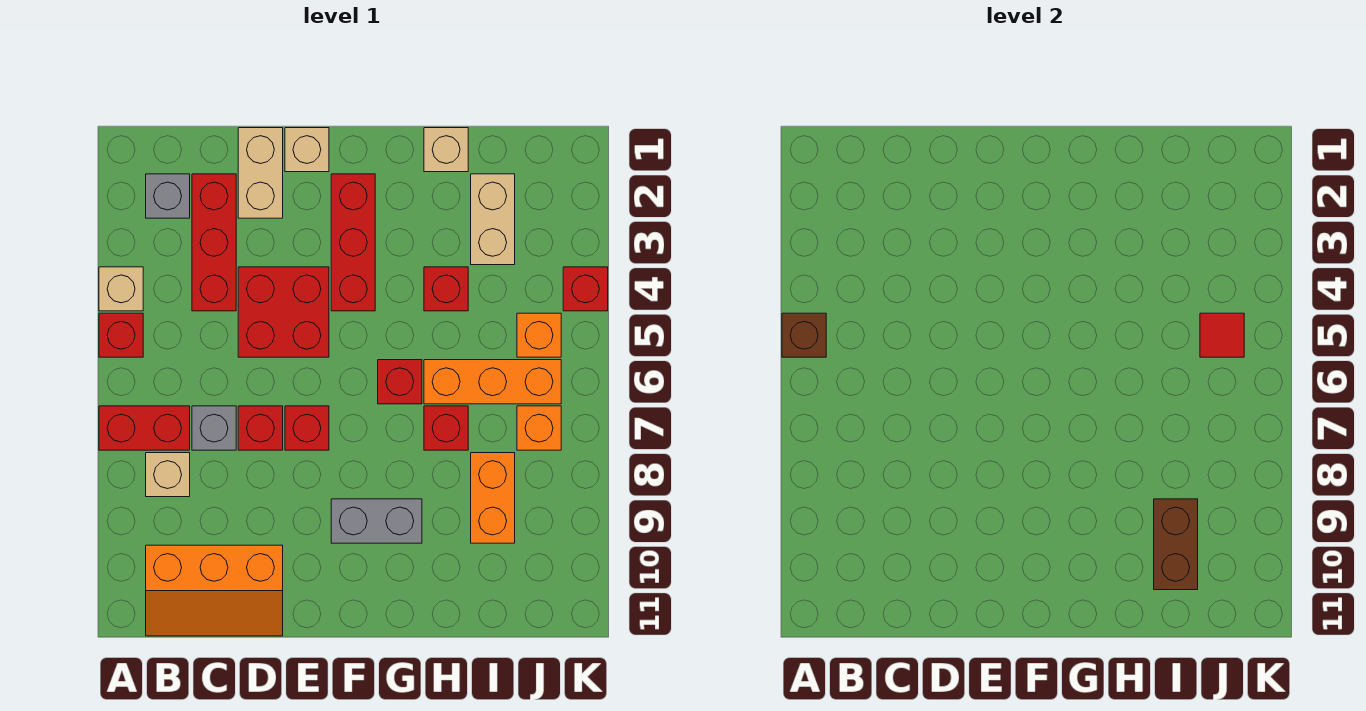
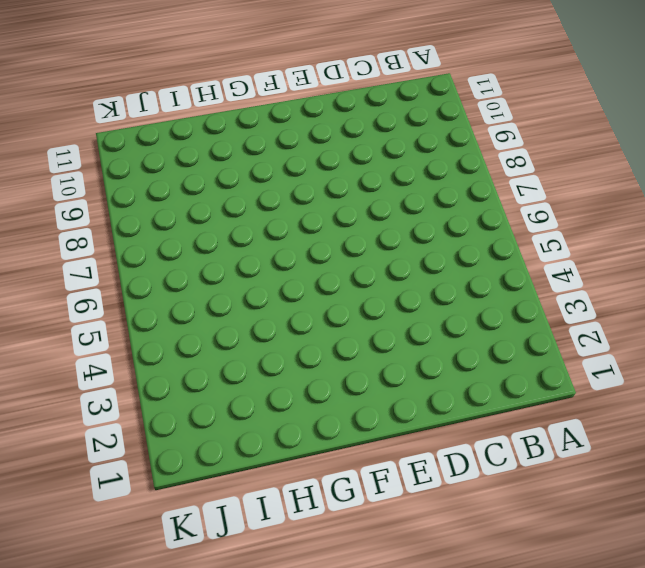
none -> tan 1x1 brick [99,267,143,311]
none -> red 1x1 brick [99,313,143,357]
none -> red 1x2 brick [99,406,190,450]

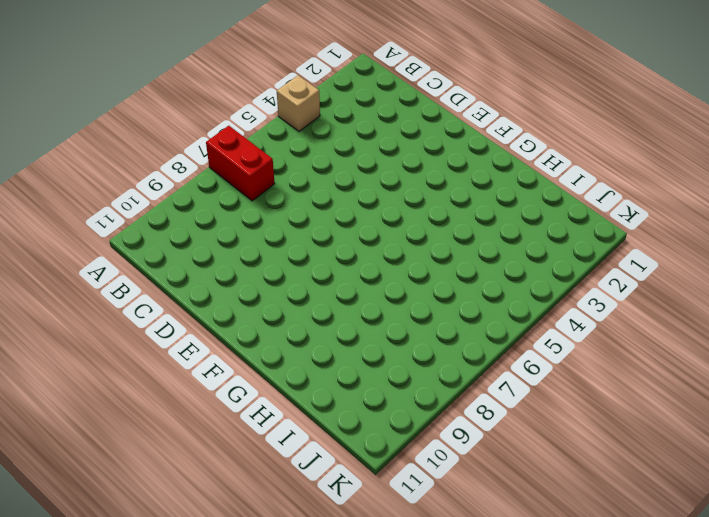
none -> red 1x1 brick [99,313,143,357]
none -> grey 1x1 brick [146,174,190,218]
none -> tan 1x1 brick [146,453,190,497]

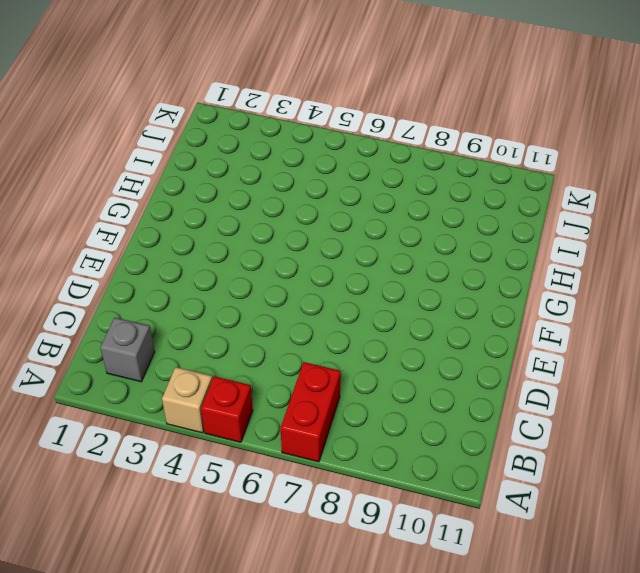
none -> tan 1x1 brick [146,453,190,497]
none -> orange 2x3 slope [146,545,283,636]
none -> red 1x3 brick [192,174,236,311]

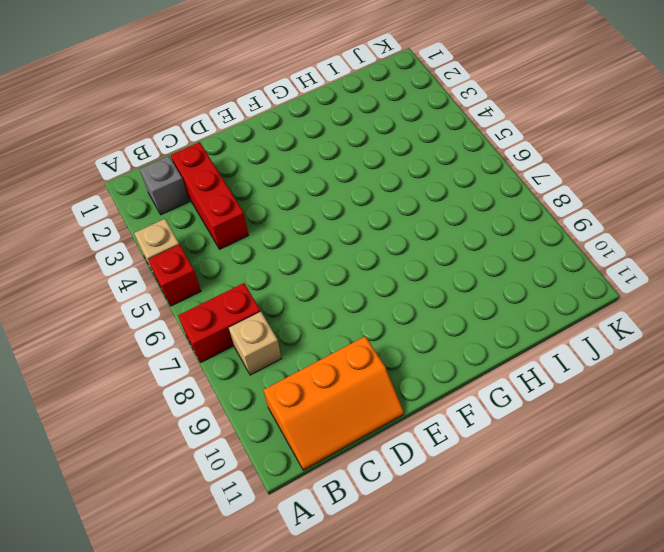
none -> grey 1x1 brick [192,406,236,450]
none -> tan 1x2 brick [238,128,283,218]
none -> red 2x2 brick [238,267,329,357]

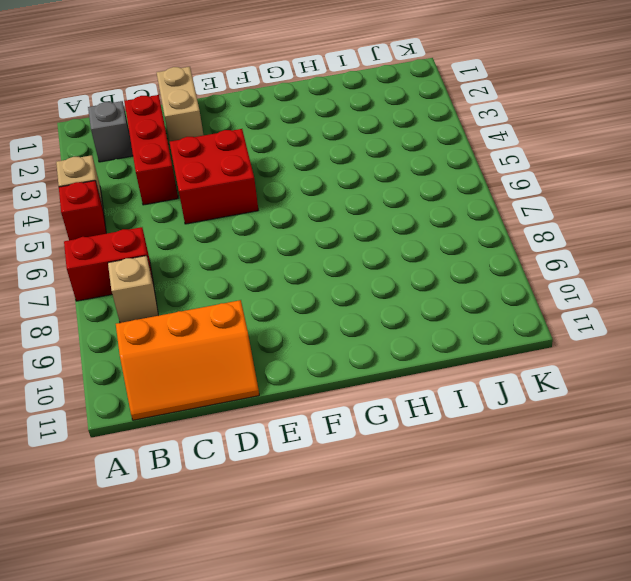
none -> grey 1x1 brick [192,406,236,450]
none -> red 1x1 brick [238,406,283,450]
none -> tan 1x1 brick [285,128,329,172]

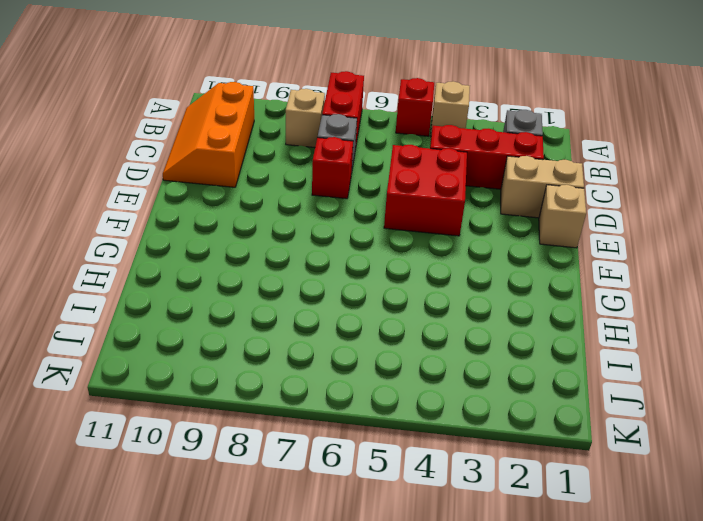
none -> red 1x1 brick [285,406,329,450]
none -> red 1x3 brick [331,174,375,311]
none -> grey 1x2 brick [331,499,422,543]

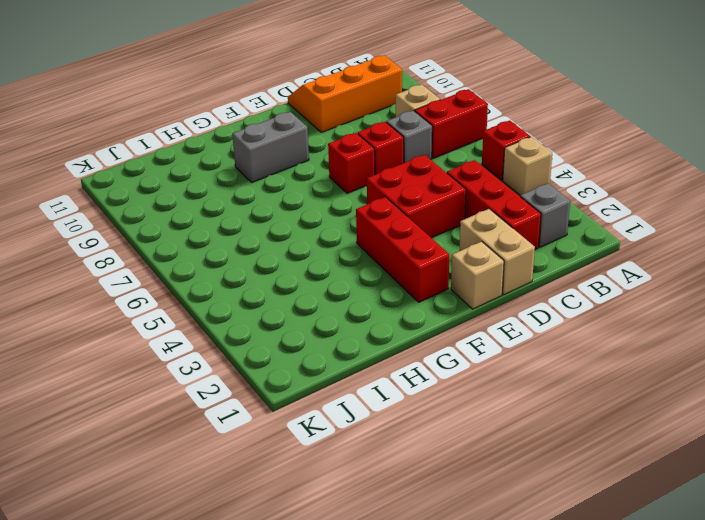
none -> red 1x1 brick [378,360,422,404]
none -> tan 1x1 brick [424,128,468,172]
none -> red 1x1 brick [424,267,468,311]

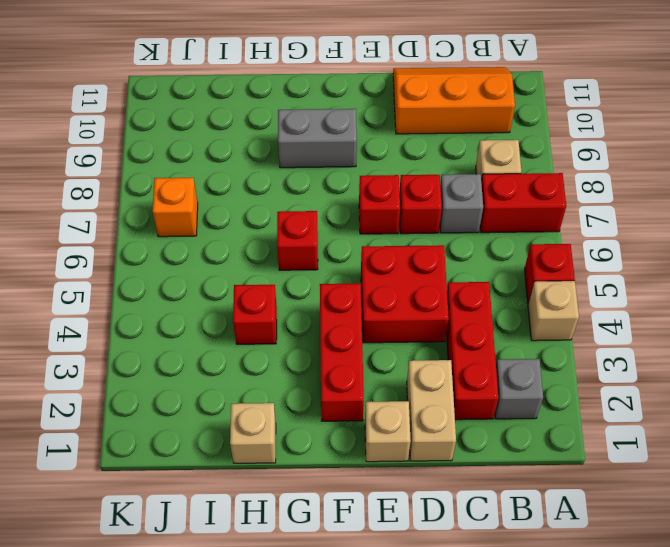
none -> orange 1x3 brick [424,360,561,404]
none -> red 1x1 brick [424,406,468,450]
none -> tan 1x2 brick [471,174,515,265]

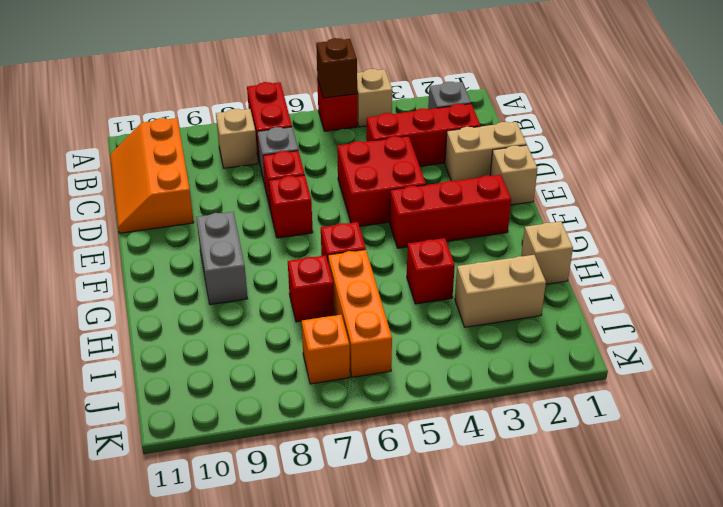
none -> orange 1x2 brick [471,453,515,543]
none -> orange 1x1 brick [517,313,561,357]
none -> red 1x1 brick [563,267,608,311]

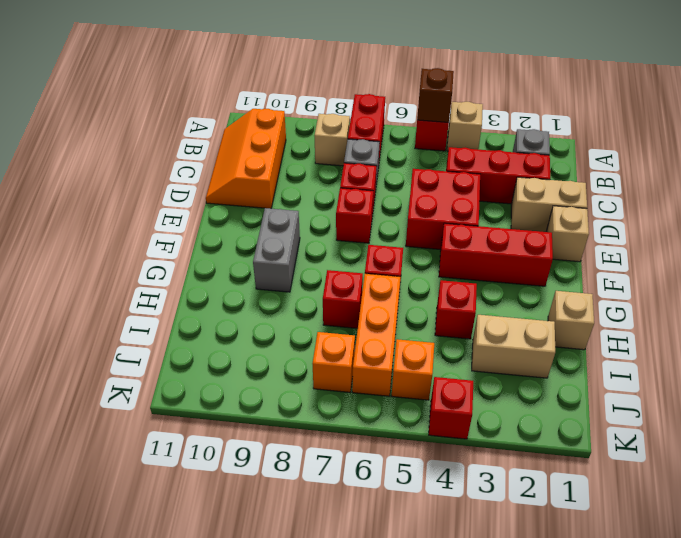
none -> orange 1x2 brick [471,453,515,543]
none -> brown 1x2 brick [1154,499,1198,590]
none -> red 1x1 tile [1200,313,1244,357]

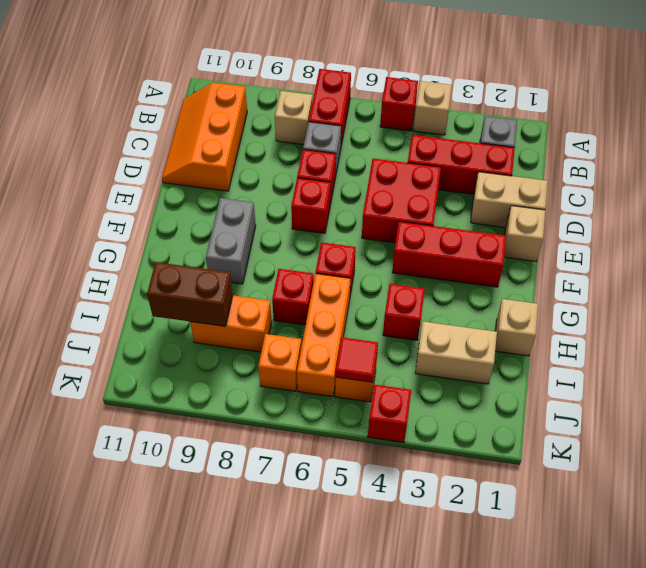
none -> brown 1x1 brick [782,313,826,357]

